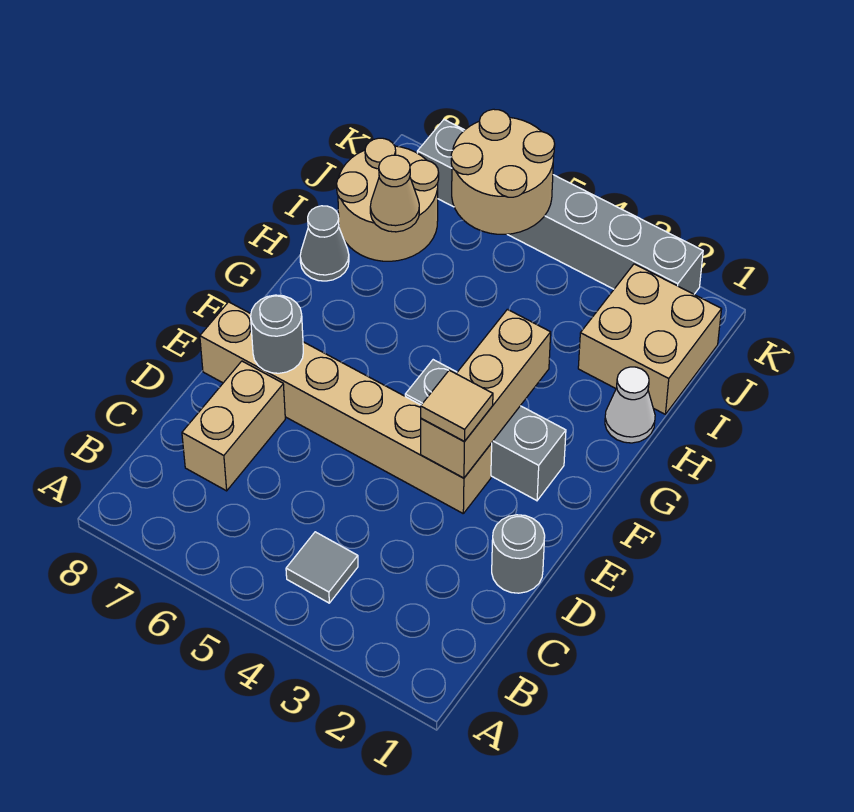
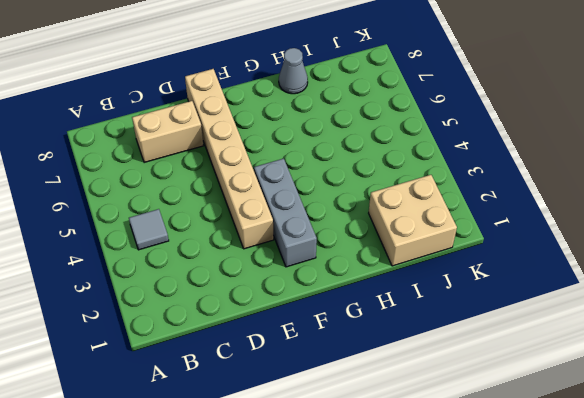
none -> grey 1x1 round brick [492,515,545,593]
none -> white 1x1 cone [605,367,655,443]
none -> tan 2x2 round brick [337,138,439,261]

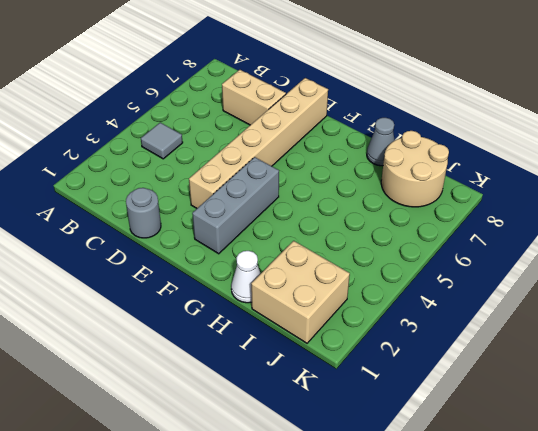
none -> grey 1x6 brick [417,120,703,294]
none -> tan 1x3 brick [421,309,551,478]
none -> grey 1x1 round brick [251,295,303,373]

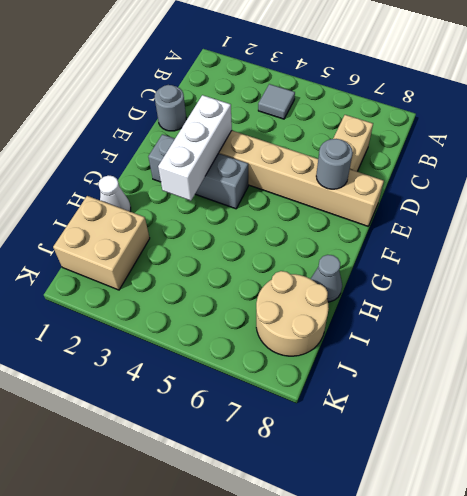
white 1x3 brick [158,95,232,201] -> tan 1x3 brick [421,309,551,478]
none -> grey 1x6 brick [417,120,703,294]
none -> tan 1x1 cone [370,155,419,232]
none -> tan 2x2 round brick [451,109,555,234]

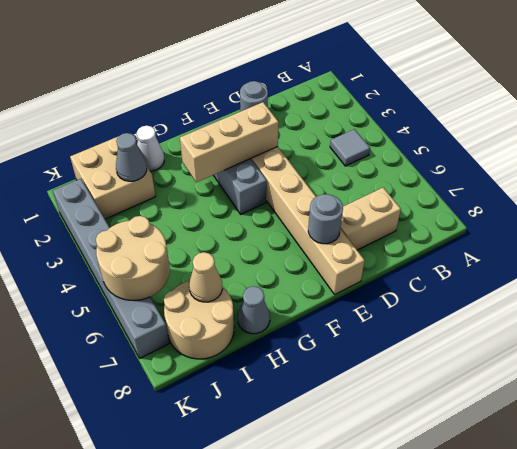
grey 1x1 cone [116,133,147,181] -> none
none -> tan 1x1 tile [421,370,493,441]

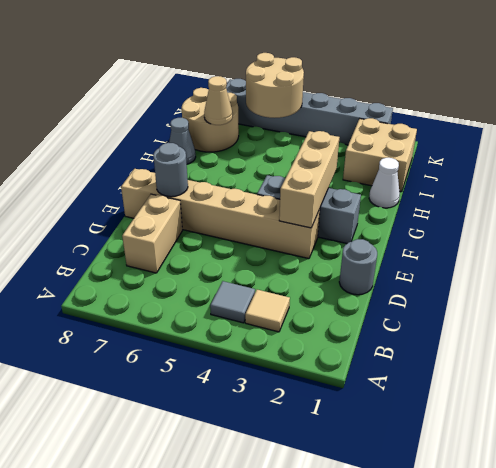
tan 1x1 tile [245,290,290,332] -> tan 1x1 tile moved to [421,370,493,441]

